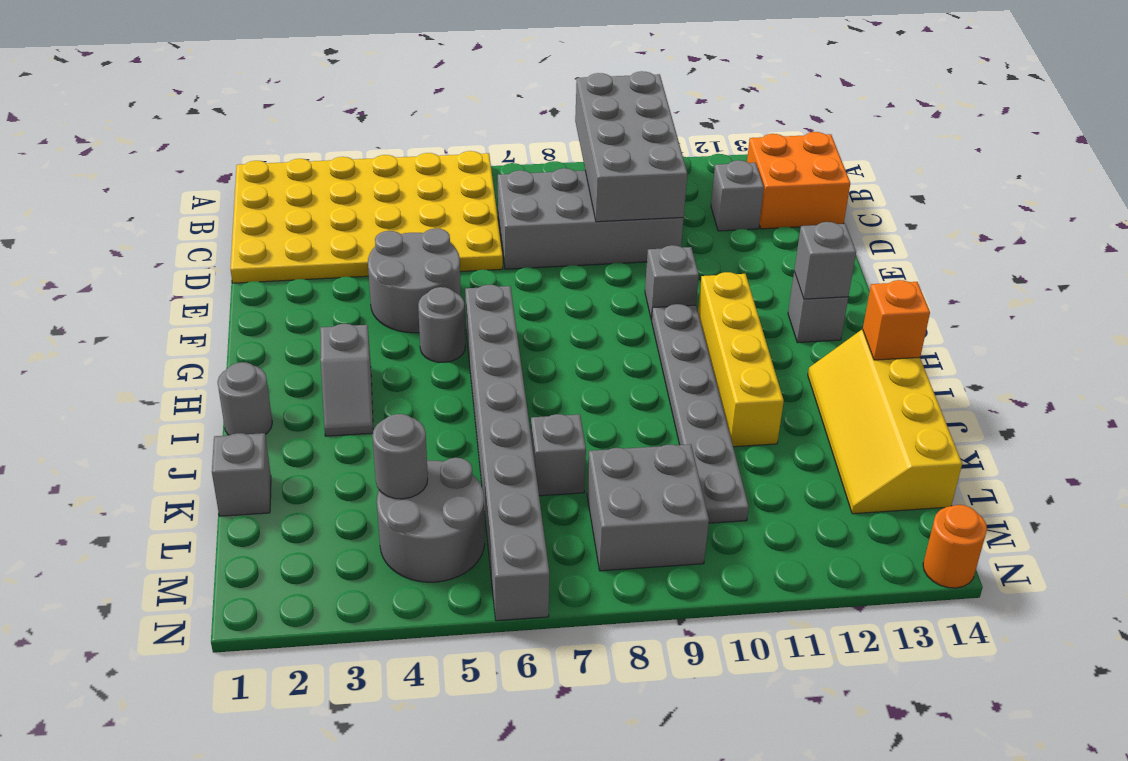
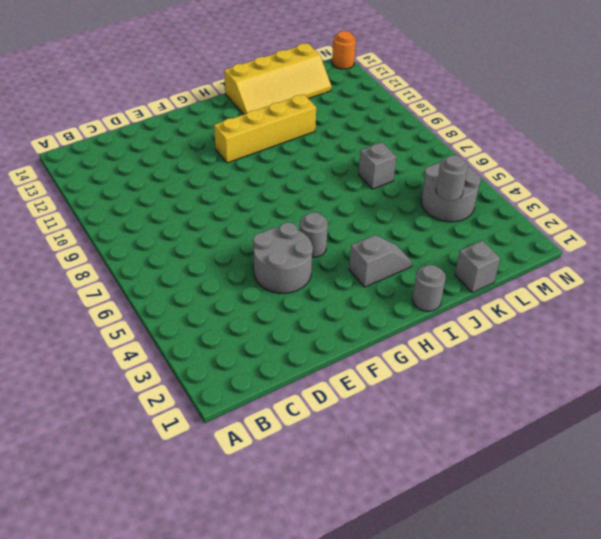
none -> yellow 4x6 plate [231,151,503,283]
none -> orange 2x2 brick [747,132,850,229]
none -> grey 2x4 brick [498,168,684,269]

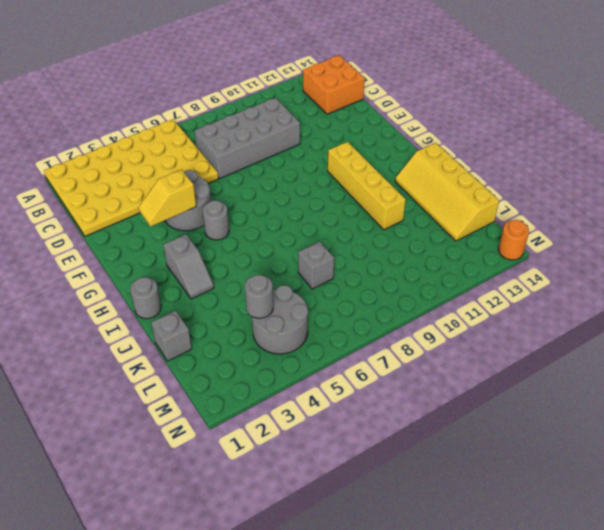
yellow 1x2 slope [139,170,196,227] -> none
none -> grey 1x1 brick [711,160,764,231]
none -> grey 1x1 brick [645,245,699,320]
none -> grey 1x8 brick [465,285,550,621]

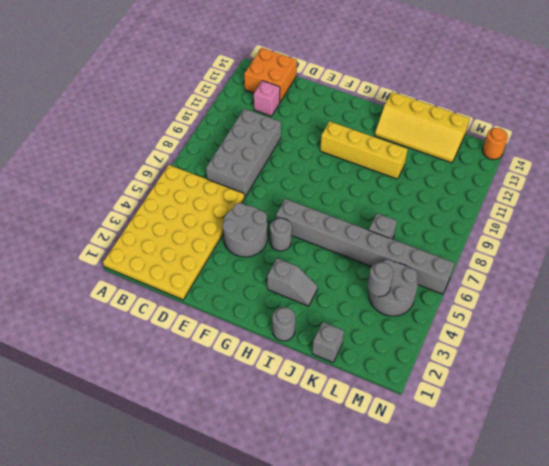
pink 1x1 brick [254,81,280,116] -> grey 1x1 brick [711,160,764,231]
none -> grey 1x1 brick [645,245,699,320]
none -> grey 1x6 plate [652,304,749,523]
none -> grey 1x1 brick [788,272,848,343]

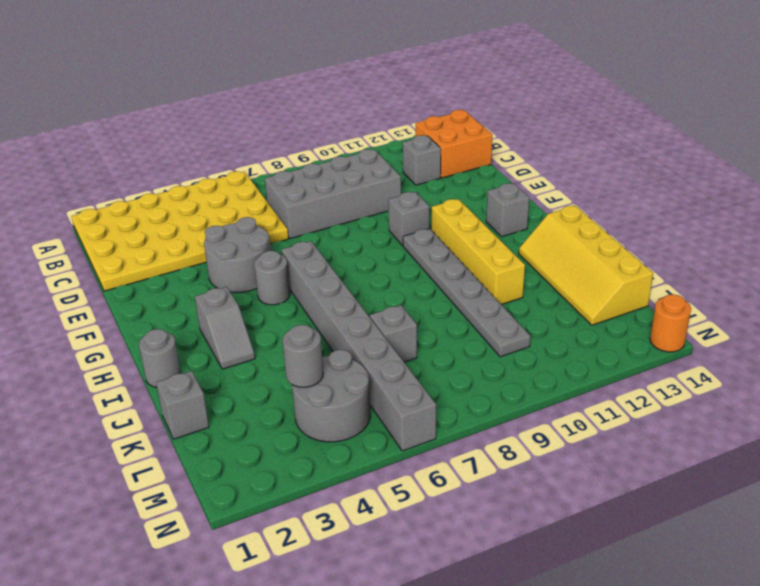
none -> grey 2x2 brick [587,444,709,571]
none -> grey 2x4 brick [575,71,687,222]
none -> grey 1x1 brick [794,222,856,299]

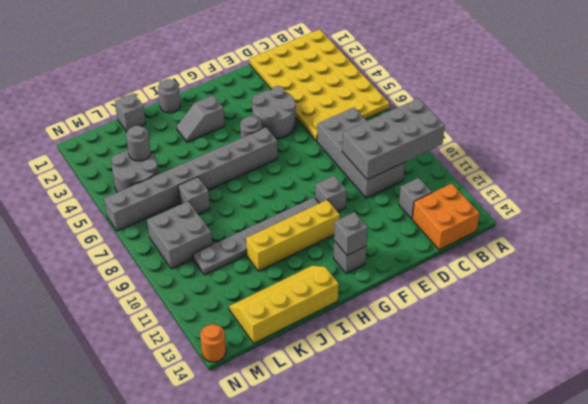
none -> orange 1x1 brick [863,280,930,360]

